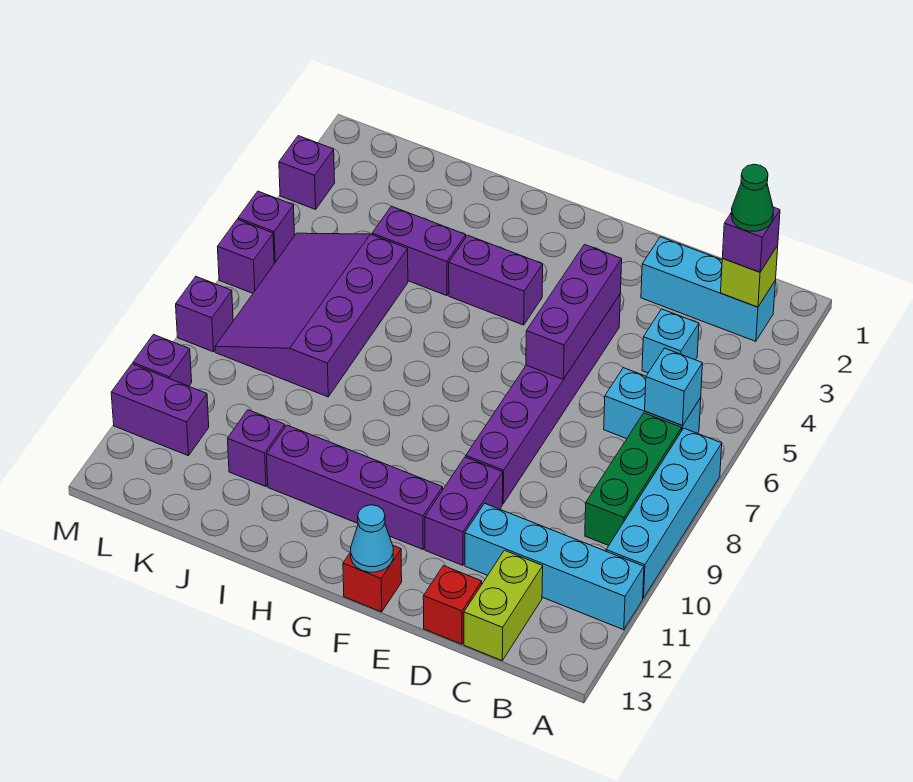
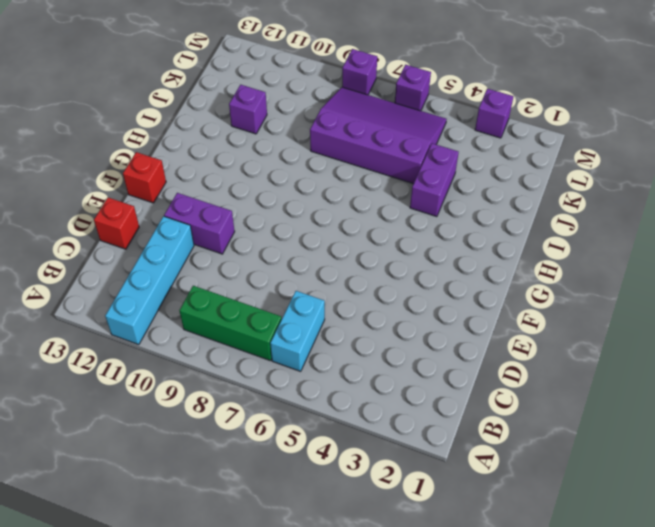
none -> cyan 1x4 brick [606,428,722,598]
none -> cyan 1x3 brick [641,237,775,341]
none -> cyan 1x1 brick [642,309,699,373]

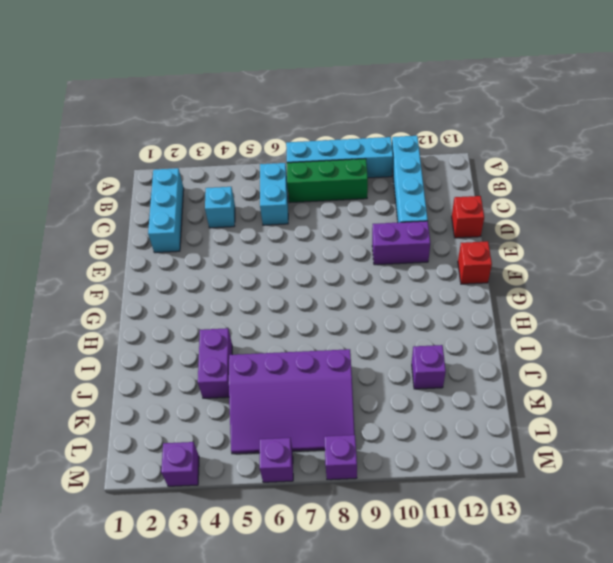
none -> lime 1x2 brick [464,550,543,660]
none -> purple 1x6 brick [466,295,620,504]
none -> purple 1x4 brick [267,425,443,549]

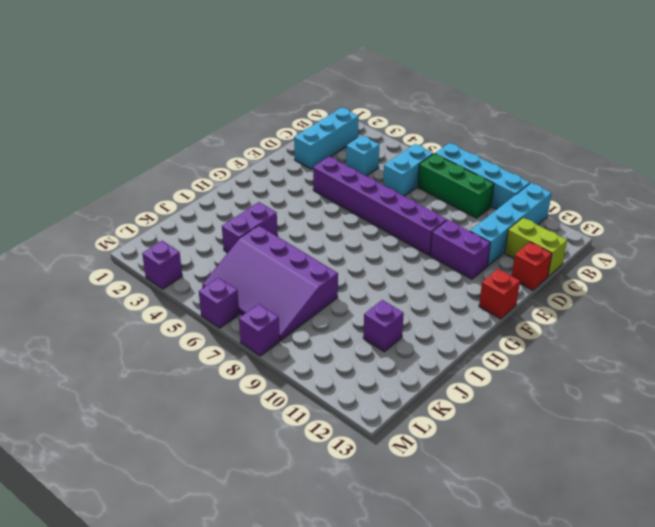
none -> purple 1x4 brick [267,425,443,549]
none -> purple 1x2 brick [449,235,543,325]
none -> purple 1x2 brick [111,364,209,456]

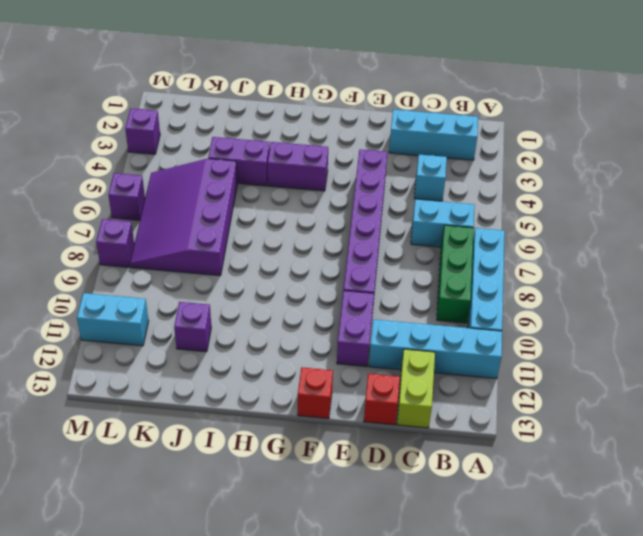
cyan 1x2 brick [77,293,149,346] -> purple 1x2 brick [111,364,209,456]
none -> purple 1x4 brick [267,425,443,549]
none -> purple 1x1 brick [238,191,295,264]
none -> purple 1x1 brick [133,335,192,386]

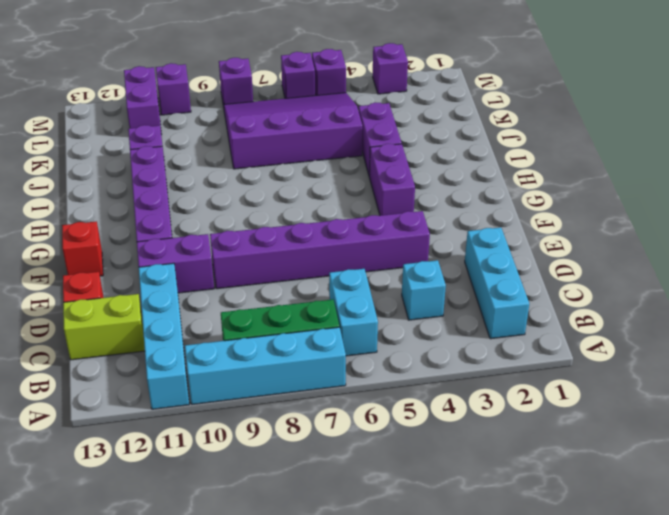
none -> lime 1x1 brick [721,246,778,307]
none -> cyan 1x1 brick [645,348,703,426]
none -> purple 1x3 brick [526,245,622,379]

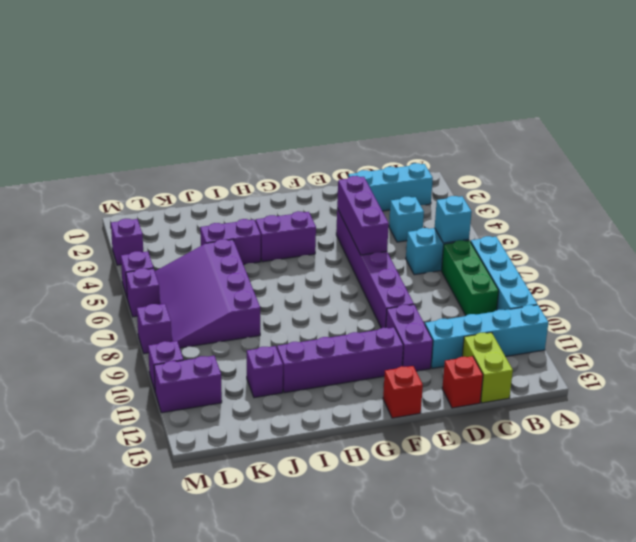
none -> lime 1x1 brick [721,246,778,307]
none -> cyan 1x1 cone [351,505,393,572]
none -> purple 1x1 brick [722,207,780,272]

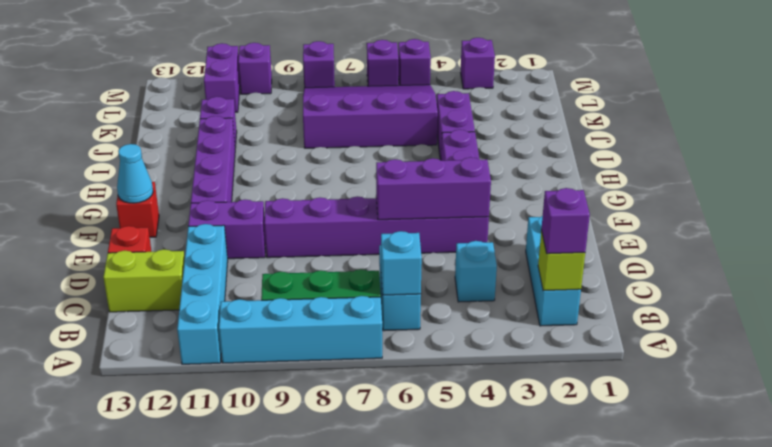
none -> green 1x1 cone [731,164,773,231]

